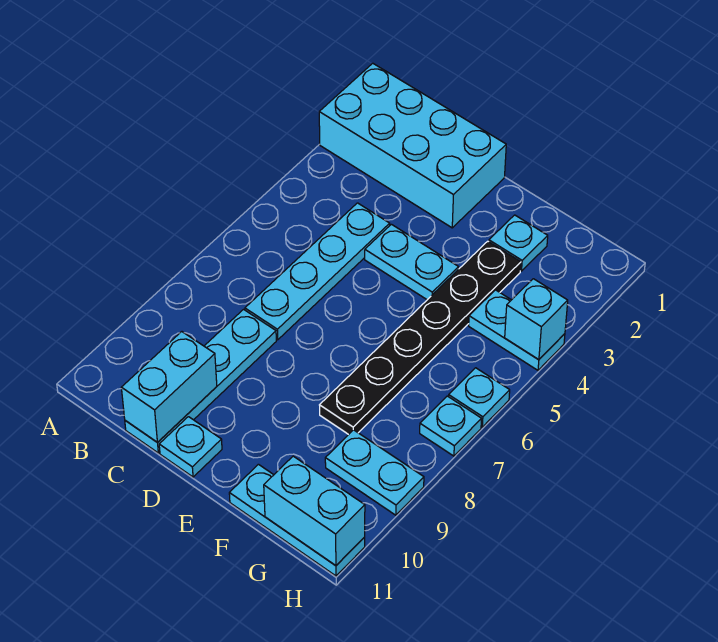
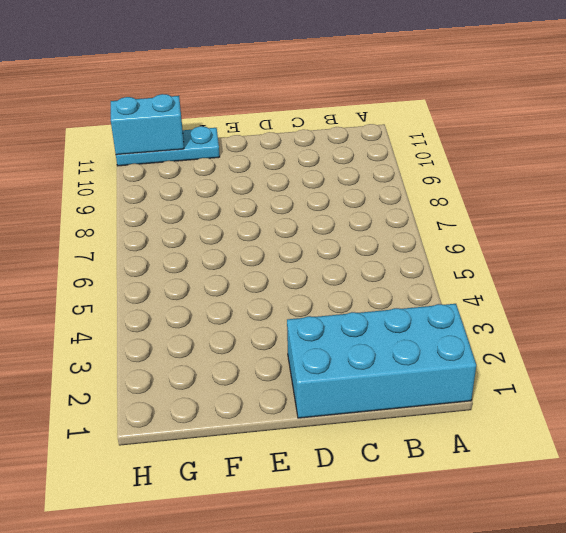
none -> cyan 1x4 plate [245,203,390,340]
none -> cyan 1x4 plate [125,309,276,453]
none -> cyan 1x2 plate [365,224,459,300]

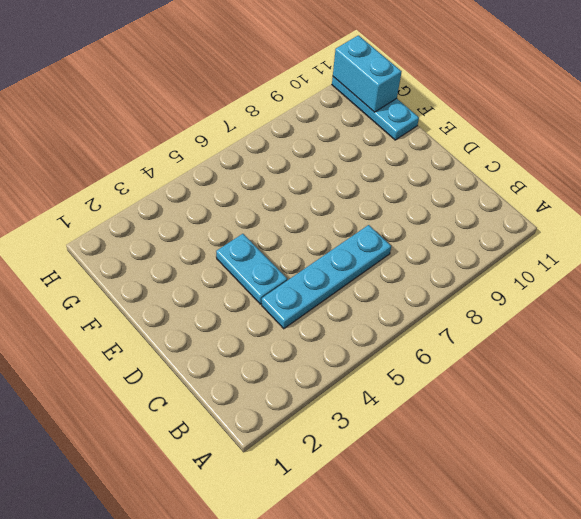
none -> cyan 2x4 brick [319,63,506,228]
none -> cyan 1x4 plate [125,309,276,453]
none -> cyan 1x1 plate [159,417,222,477]

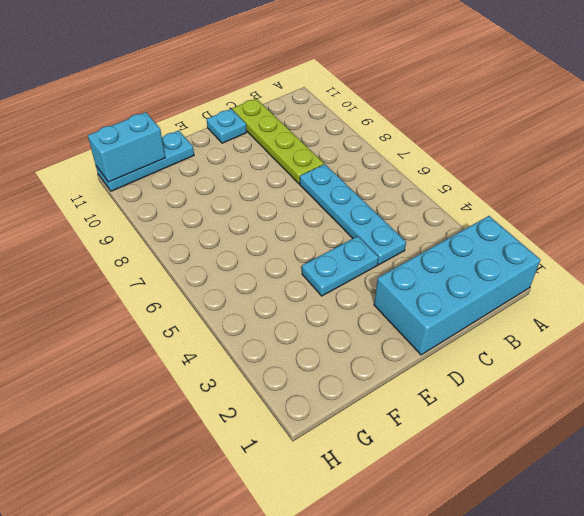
lime 1x4 plate [232,99,324,184] -> cyan 1x4 plate [125,309,276,453]
none -> cyan 1x1 plate [489,215,548,271]
none -> black 1x6 plate [320,241,521,435]
none -> cyan 1x2 plate [469,290,565,370]

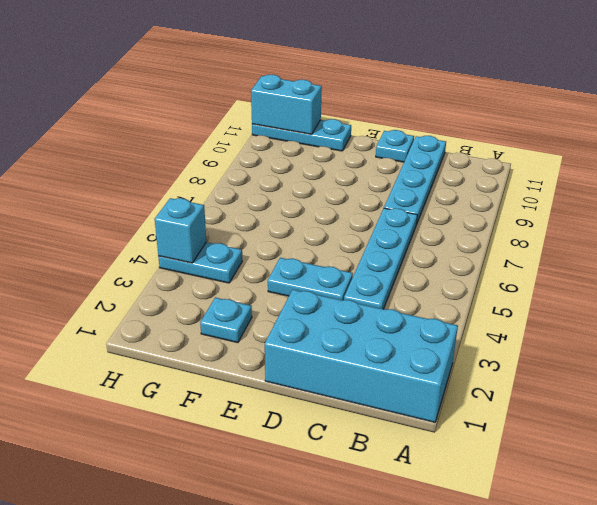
none -> black 1x6 plate [320,241,521,435]
none -> cyan 1x2 plate [325,430,424,515]
none -> cyan 1x1 plate [448,368,510,427]

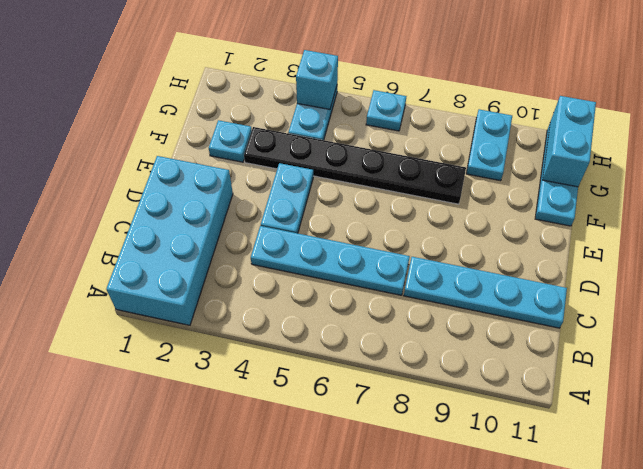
none -> cyan 1x1 plate [159,417,222,477]
none -> cyan 1x1 plate [420,396,481,456]
none -> cyan 1x2 brick [121,332,217,443]

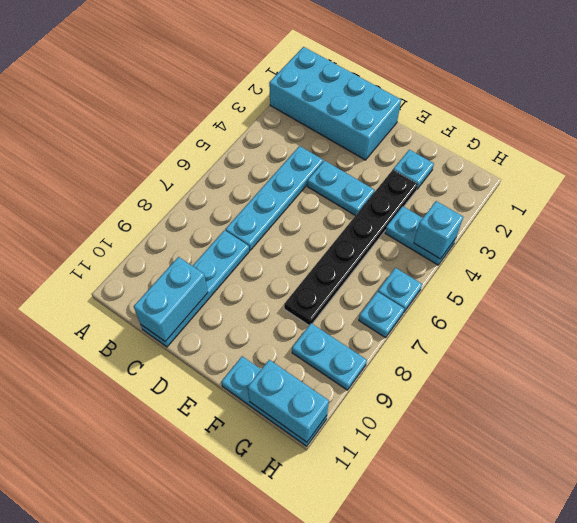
none -> cyan 1x1 plate [159,417,222,477]

